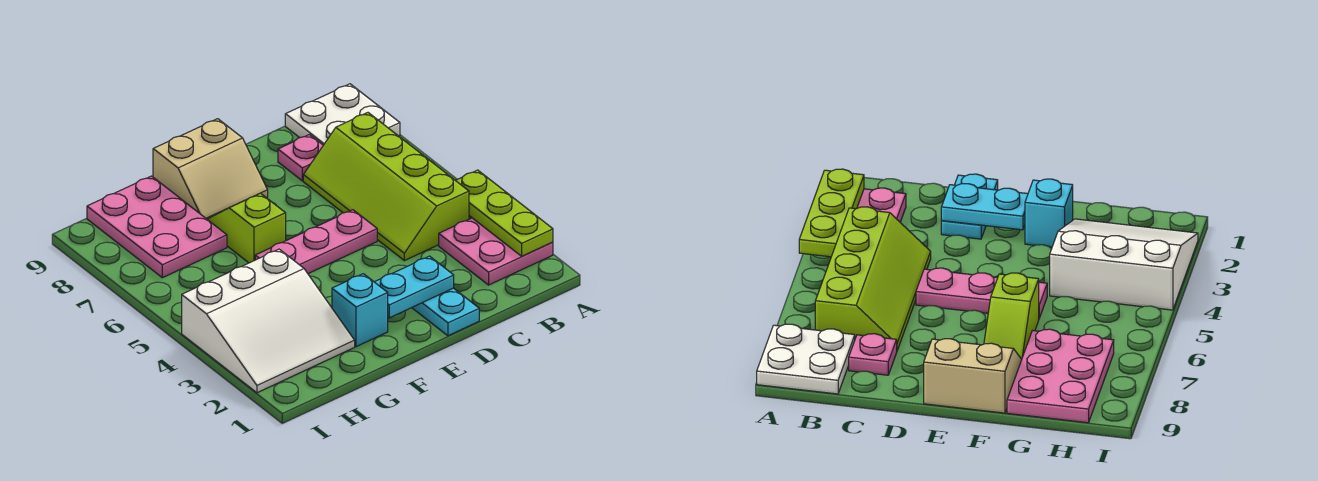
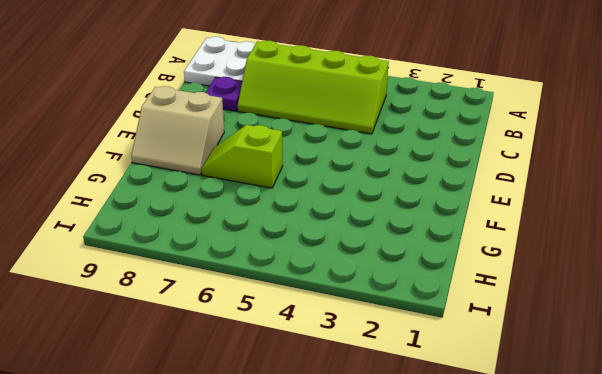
purple 1x1 plate [206,77,242,111] -> pink 1x1 plate [278,135,323,181]
tan 2x2 slope [131,86,224,175] -> tan 2x2 slope turned to [153,119,268,219]
none -> pink 2x2 plate [439,218,553,285]
none -> cyan 1x2 plate [412,288,479,336]
none -> pink 1x3 plate [255,210,377,273]

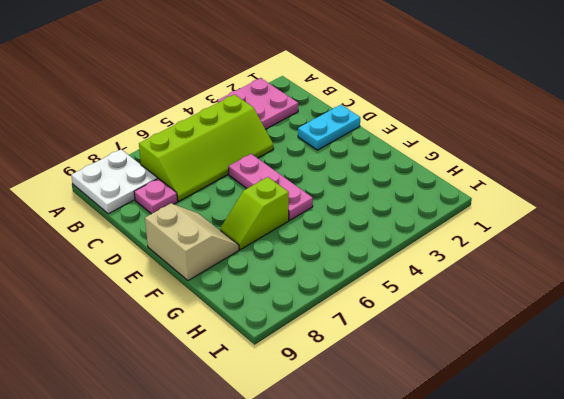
none -> cyan 1x1 brick [332,274,388,347]
none -> white 3x3 slope [182,249,355,393]
none -> pink 2x3 plate [87,176,227,278]

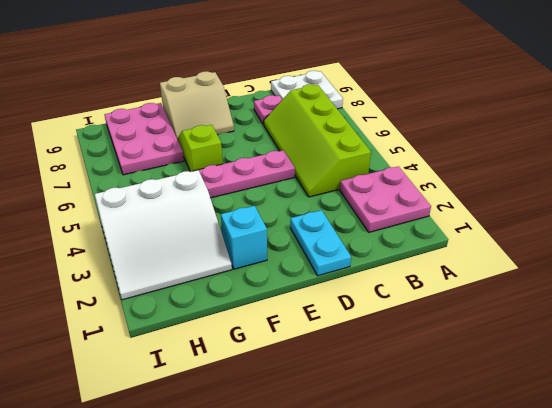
none -> lime 1x3 plate [455,170,553,256]
none -> cyan 1x2 plate [375,256,454,318]

